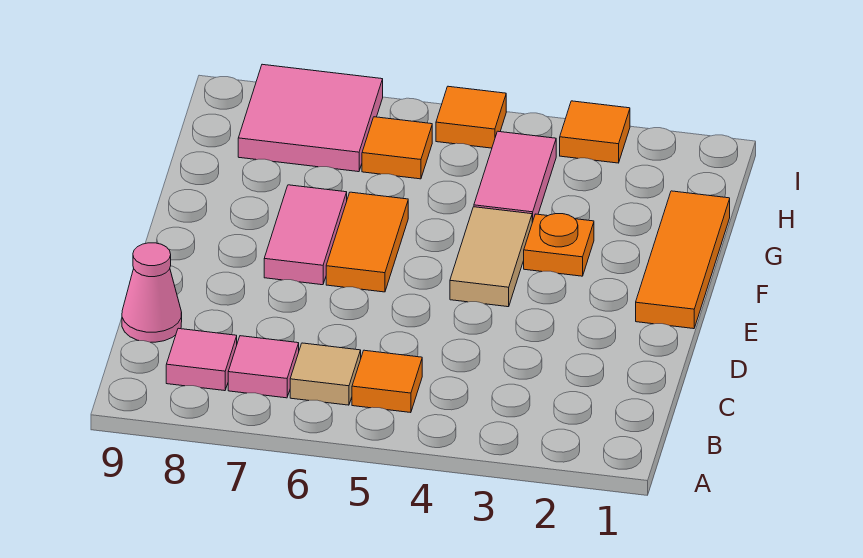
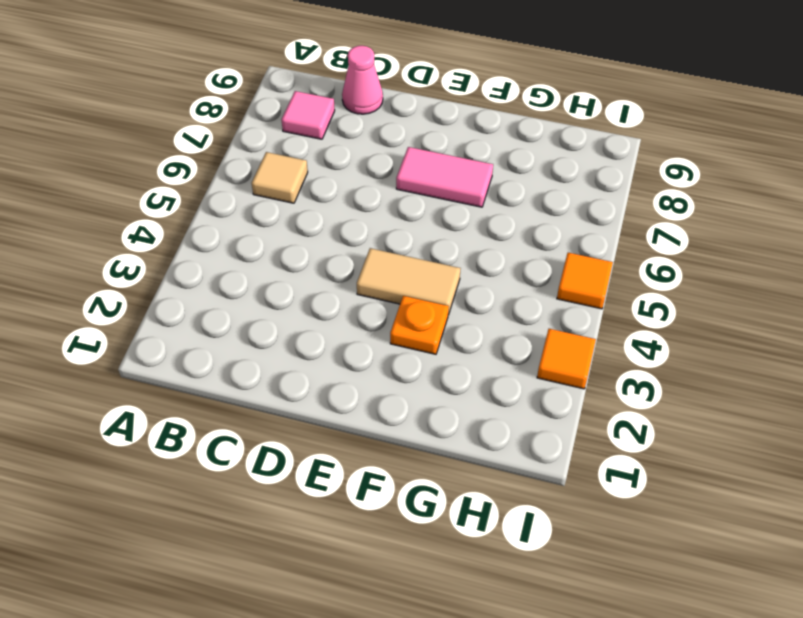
none -> orange 1x1 tile [352,350,422,413]
none -> pink 1x1 tile [228,336,299,398]
none -> orange 1x3 tile [636,191,730,329]

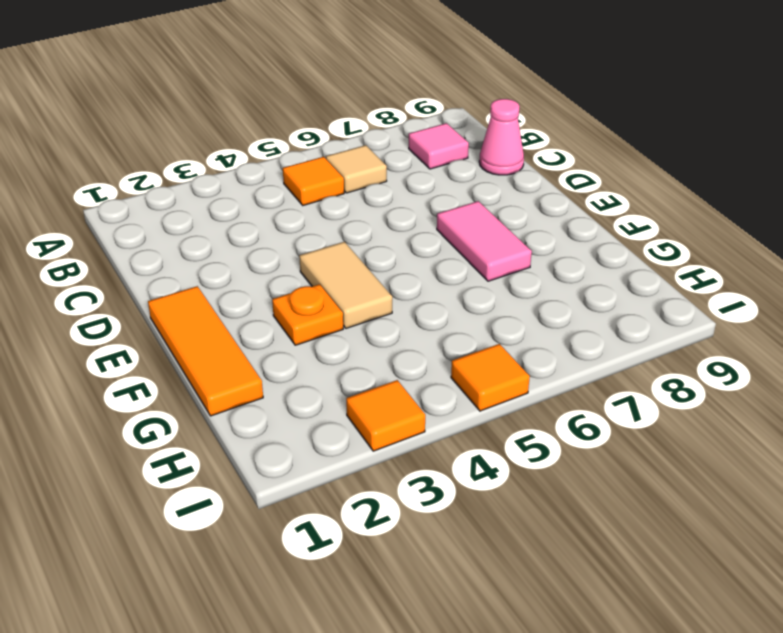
none -> pink 1x1 tile [228,336,299,398]
none -> orange 1x2 tile [326,192,408,292]
none -> pink 1x2 tile [474,131,556,222]

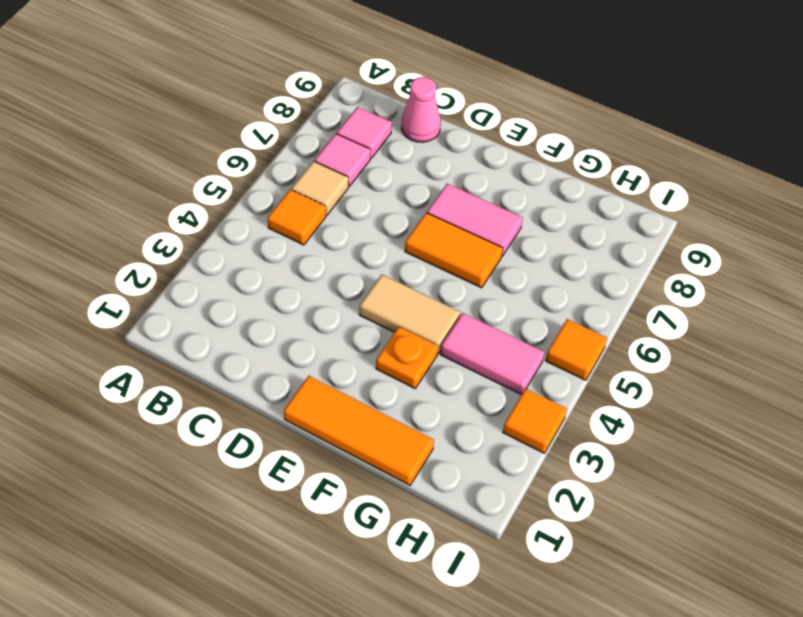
none -> orange 1x1 tile [362,117,432,179]
none -> pink 2x2 tile [238,64,383,172]

